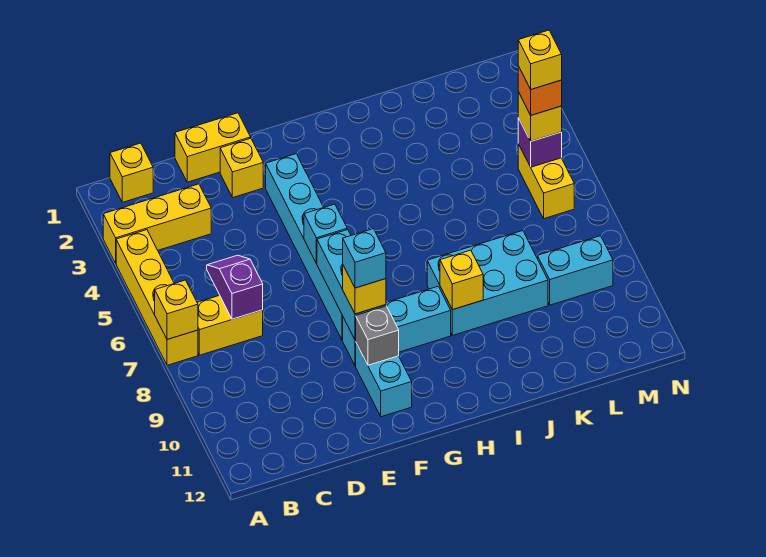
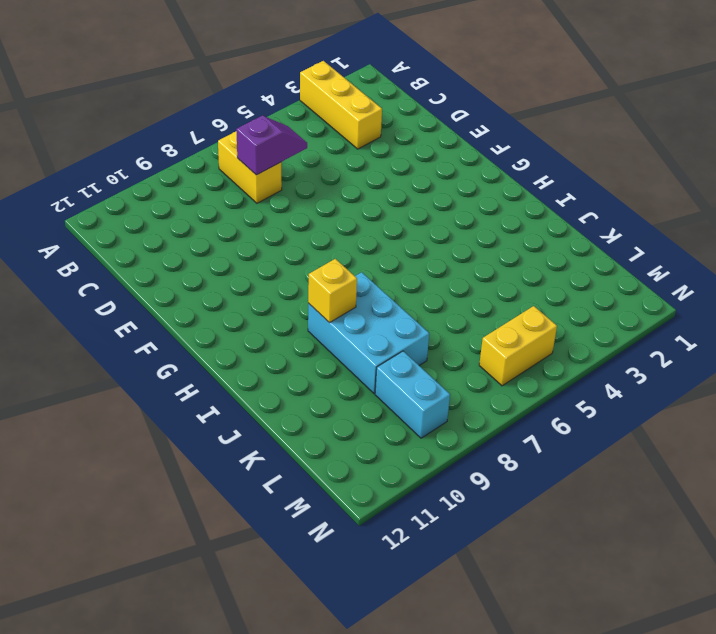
none -> yellow 1x4 brick [116,230,198,365]
none -> yellow 1x1 brick [110,143,153,202]
none -> yellow 1x2 brick [175,113,251,182]

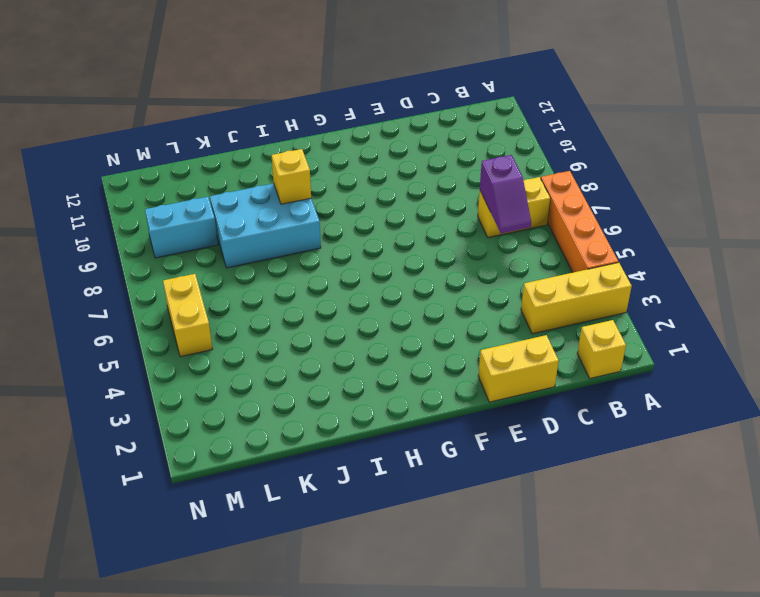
orange 1x4 brick [541,171,618,272] -> yellow 1x4 brick [116,230,198,365]
none -> yellow 1x1 brick [220,138,263,197]
none -> cyan 1x6 brick [266,154,343,340]
none -> cyan 1x3 brick [343,286,451,366]

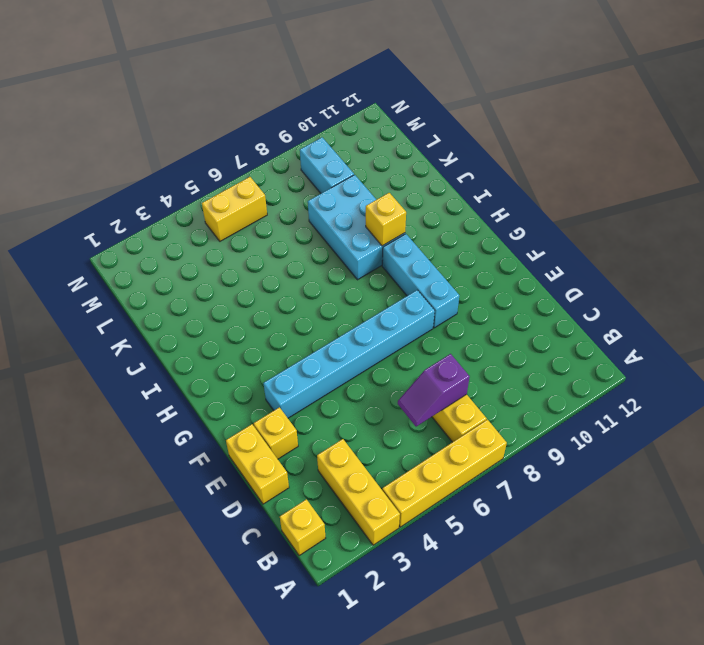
none -> cyan 1x2 brick [356,343,412,417]
none -> yellow 1x1 brick [155,280,198,340]
none -> cyan 1x1 brick [304,204,347,263]

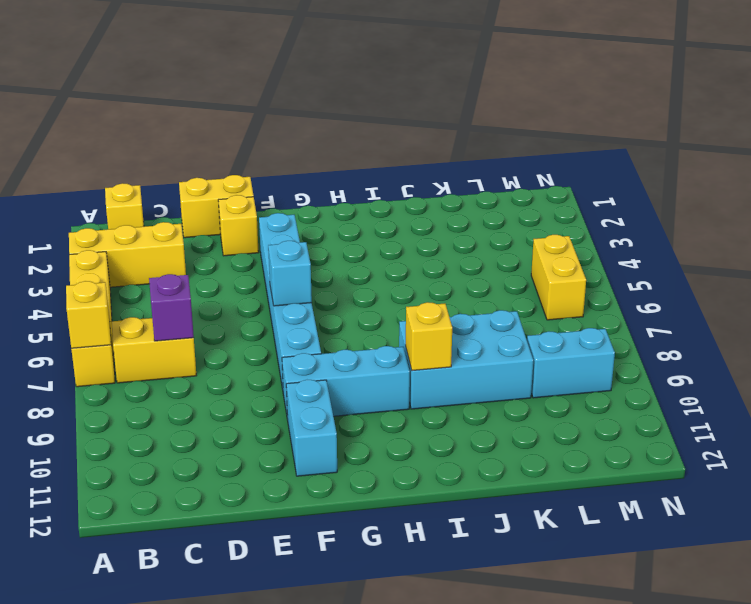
none -> cyan 1x3 brick [317,230,386,340]
none -> grey 1x1 brick [356,306,399,365]
none -> purple 1x1 brick [518,118,562,167]

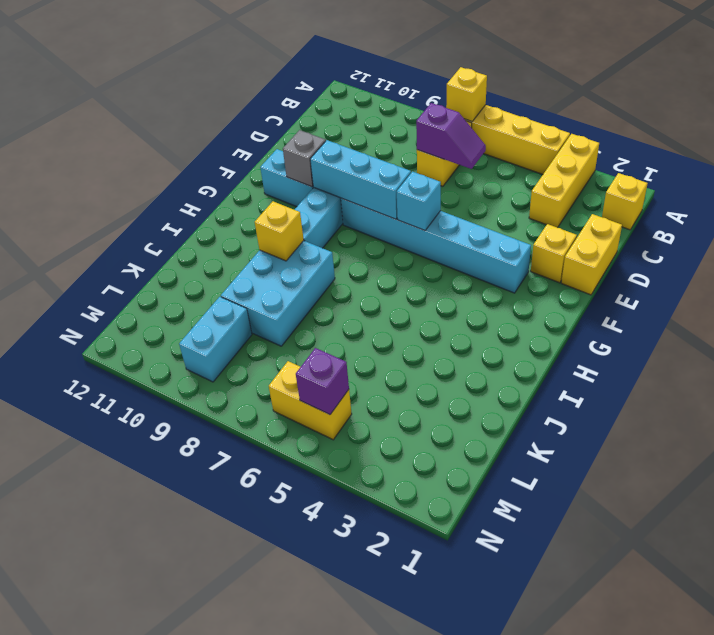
none -> yellow 1x1 brick [343,266,386,314]
none -> yellow 1x1 brick [518,92,562,141]
none -> cyan 1x1 brick [343,229,386,288]

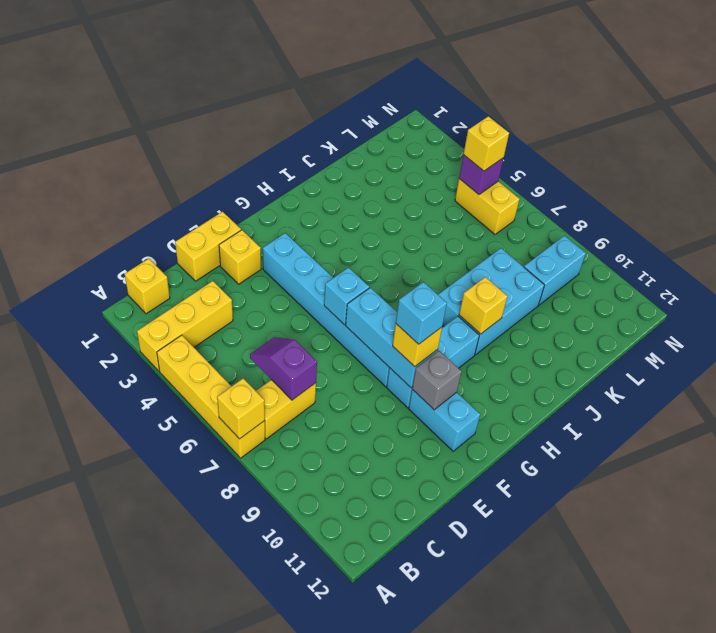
none -> orange 1x1 brick [518,66,562,115]
none -> yellow 1x1 brick [518,30,562,89]

